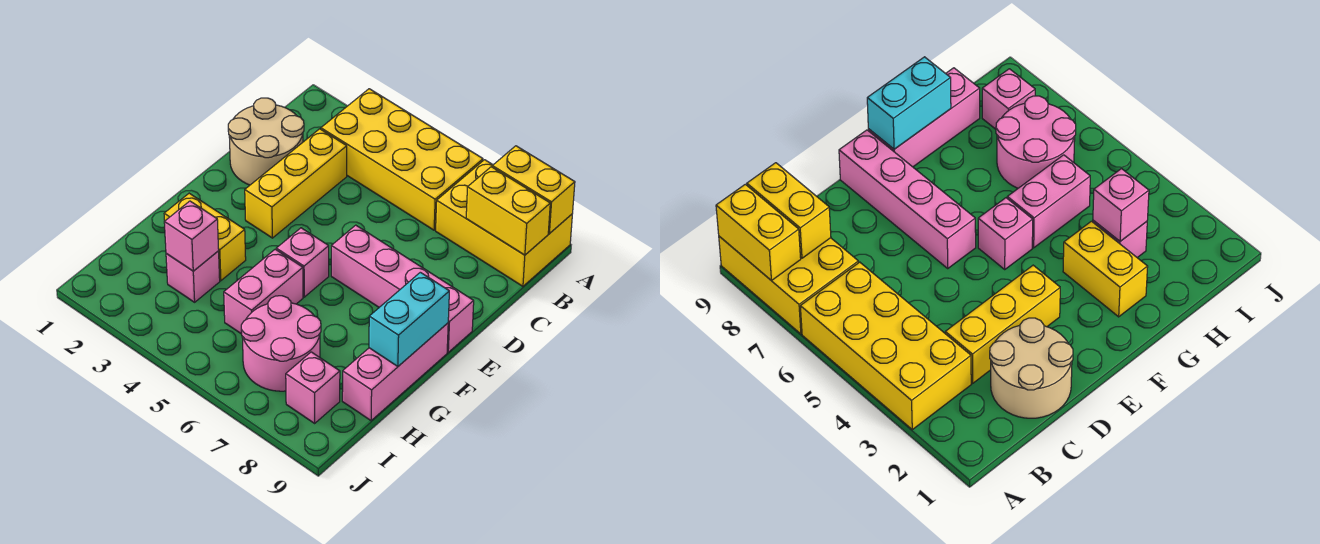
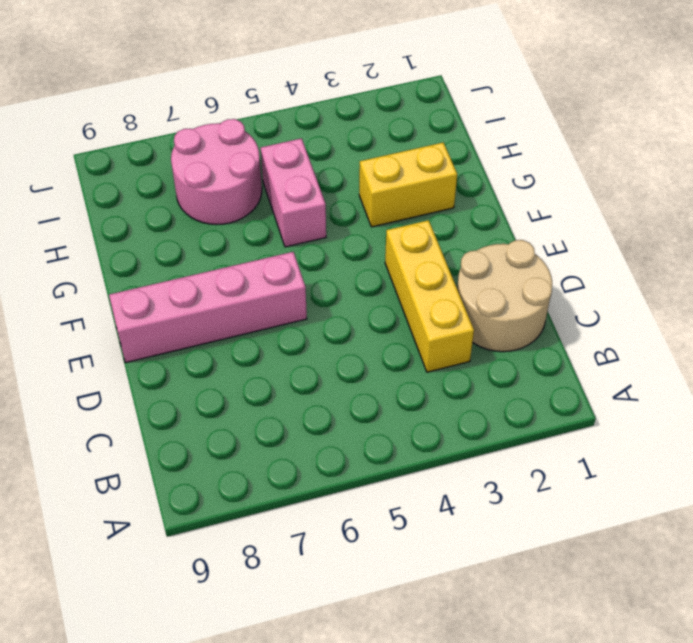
none -> yellow 2x4 brick [321,89,483,230]
none -> yellow 2x3 brick [436,160,572,286]
none -> pink 1x1 brick [276,228,329,297]

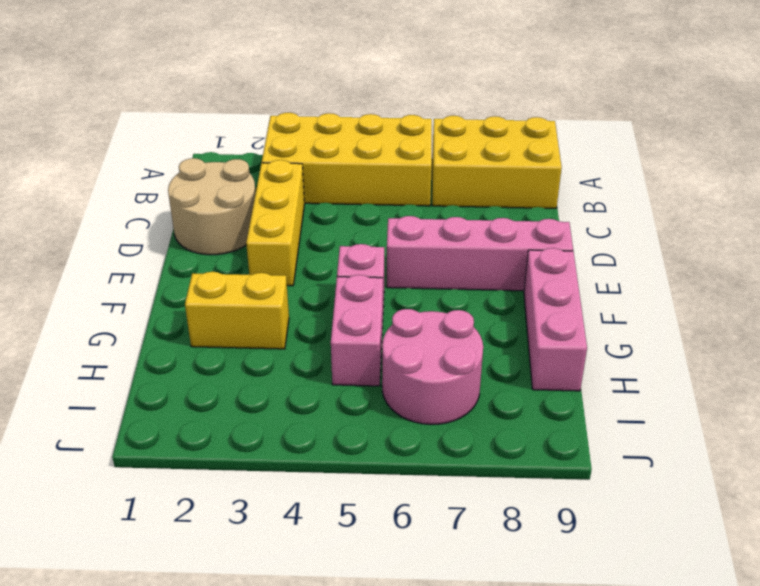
none -> pink 1x1 brick [166,251,220,302]
none -> pink 1x1 brick [286,352,340,423]
none -> yellow 1x2 brick [492,146,575,234]

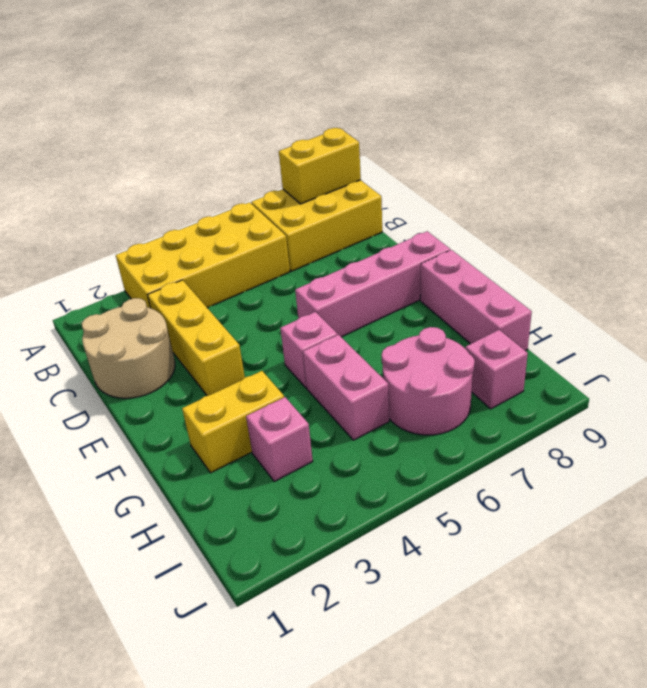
none -> yellow 1x2 brick [466,167,550,255]
none -> cyan 1x2 brick [369,272,449,366]
none -> pink 1x1 brick [164,201,219,271]

